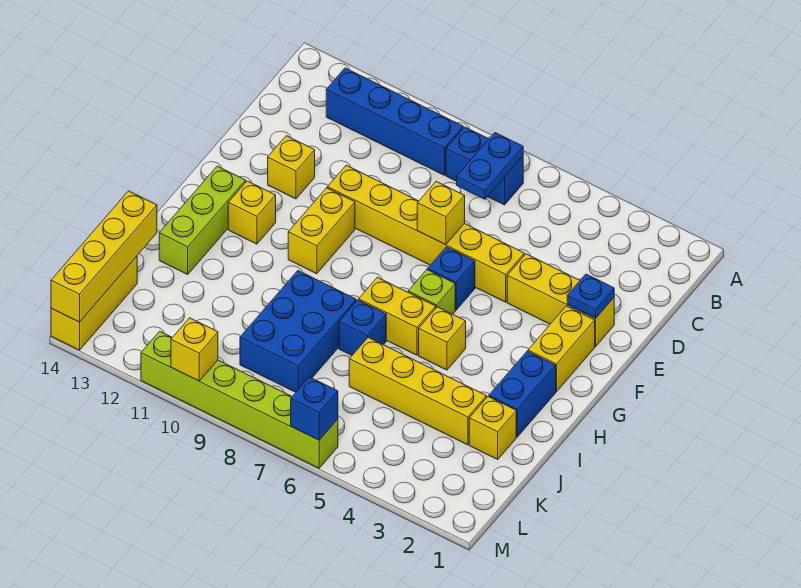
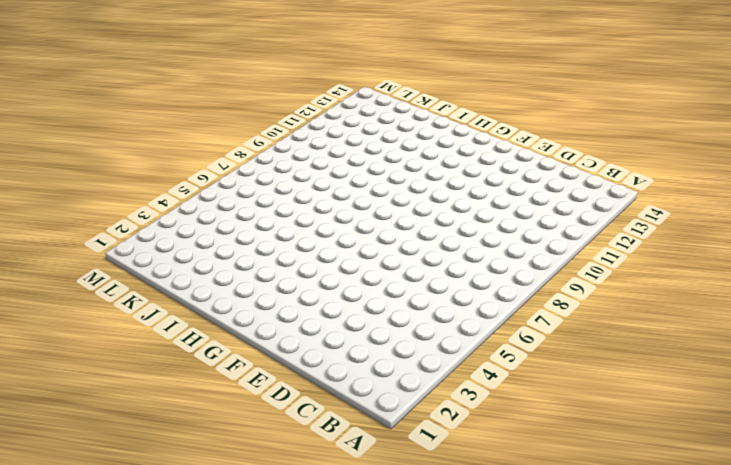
none -> blue 1x2 brick [446,127,523,205]
none -> blue 1x4 brick [326,68,463,175]
none -> yellow 1x3 brick [507,254,614,347]

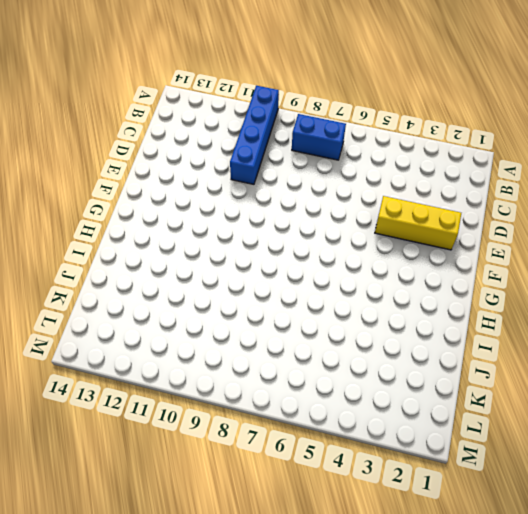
blue 1x4 brick [230,86,279,184] -> blue 1x4 brick turned to [326,68,463,175]
none -> yellow 1x6 brick [327,165,524,302]
none -> yellow 1x1 brick [268,136,315,199]
none -> yellow 1x2 brick [528,306,595,392]

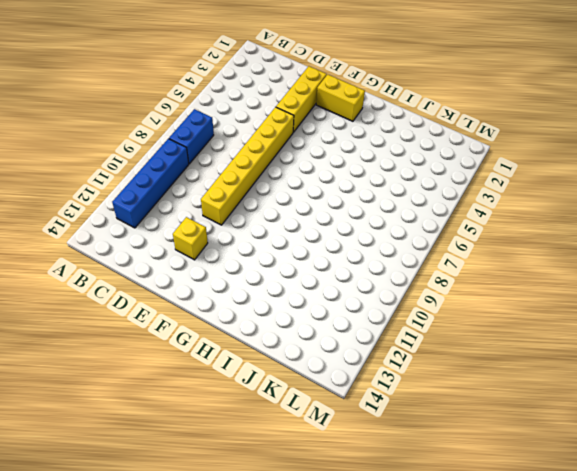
none -> blue 1x1 brick [428,247,475,310]
none -> yellow 1x2 brick [288,188,355,274]
none -> lime 1x1 brick [408,270,455,314]

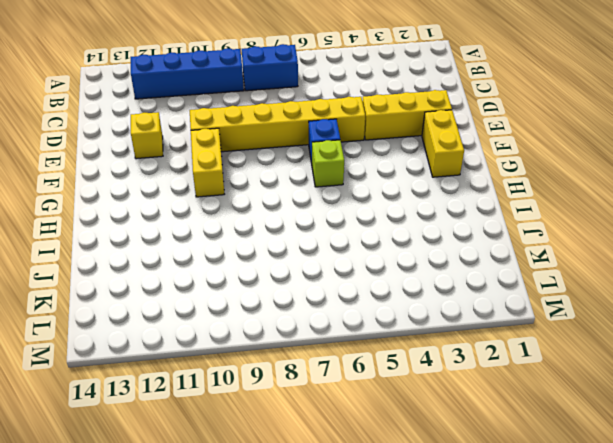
none -> yellow 1x1 brick [228,181,276,244]
none -> lime 1x3 brick [159,166,246,274]
none -> blue 1x2 brick [489,351,556,437]

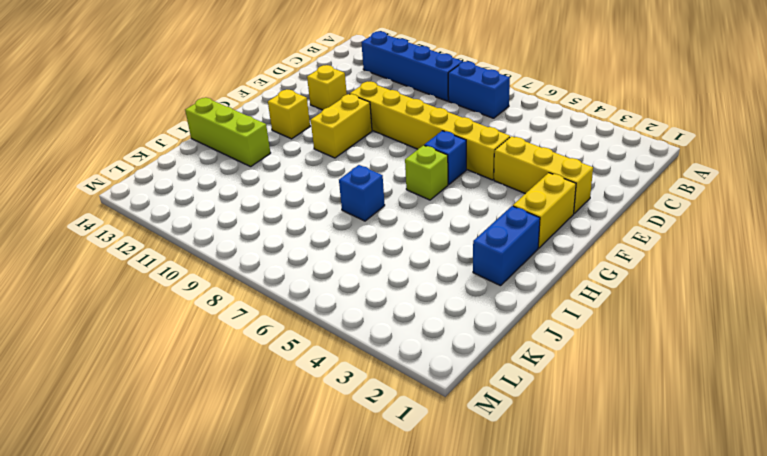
lime 1x3 brick [185,98,270,167] -> lime 1x3 brick turned to [159,166,246,274]
none -> yellow 1x1 brick [419,307,466,370]
none -> yellow 1x2 brick [359,277,436,355]
none -> blue 2x3 brick [240,271,356,392]

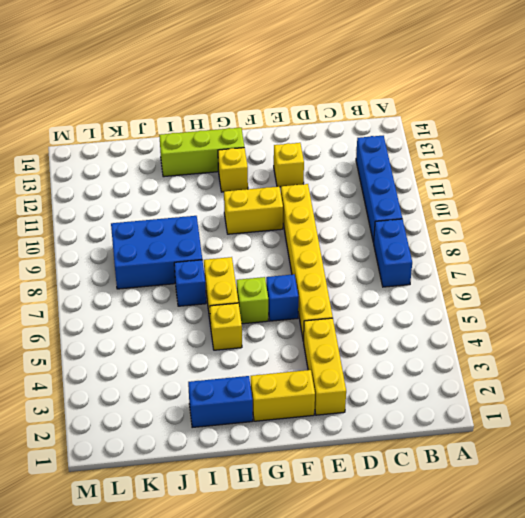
none -> yellow 1x1 brick [469,397,516,459]
none -> yellow 1x4 brick [349,337,487,445]
none -> yellow 1x3 brick [51,257,137,350]

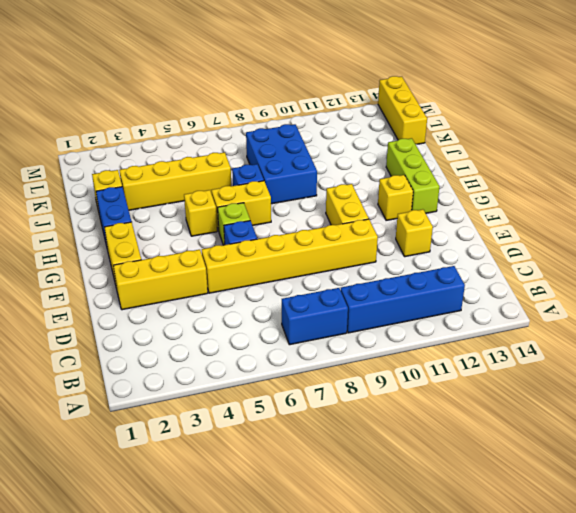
none -> lime 1x6 brick [141,331,338,468]
none -> blue 1x2 plate [457,133,523,199]
none -> blue 1x1 plate [567,274,614,318]

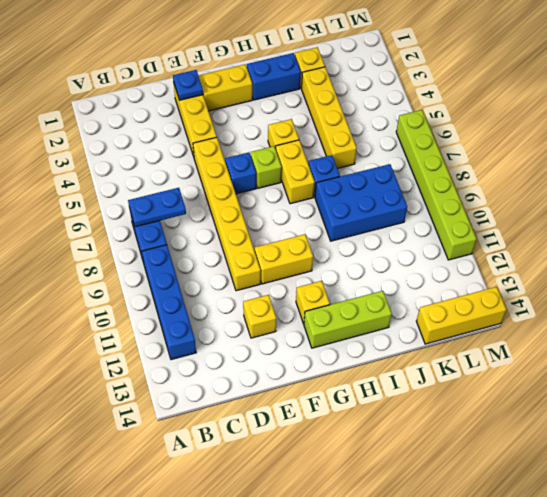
none -> yellow 1x1 brick [417,182,465,245]
none -> yellow 1x4 brick [51,191,157,322]
none -> blue 1x1 brick [291,377,338,440]

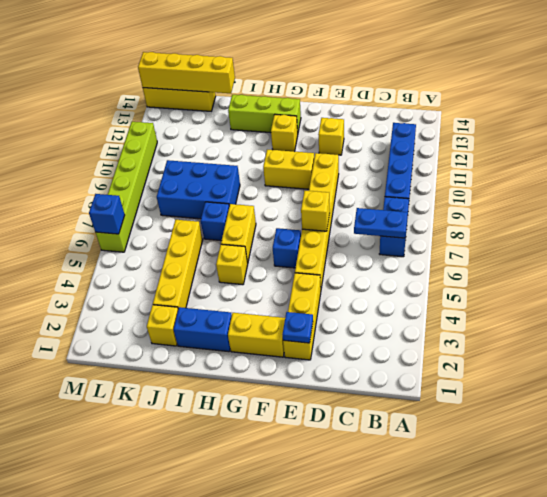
none -> lime 1x1 brick [408,270,455,314]
none -> yellow 1x1 brick [171,318,218,381]

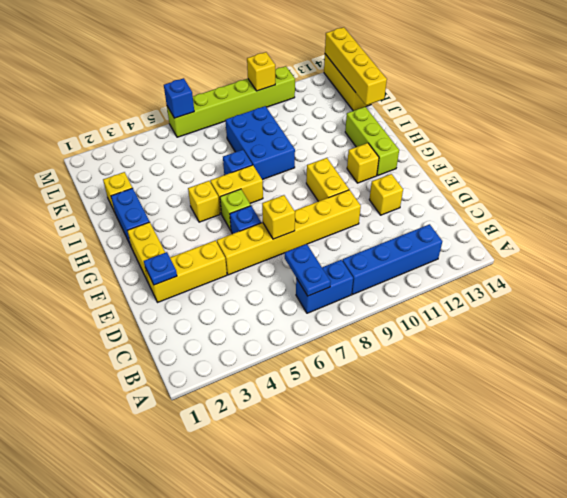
none -> yellow 1x4 brick [349,337,487,445]

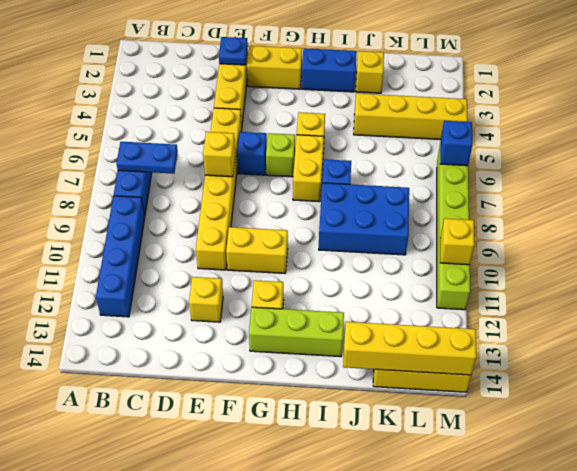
yellow 1x4 brick [354,93,467,140] -> yellow 1x4 brick turned to [349,337,487,445]

